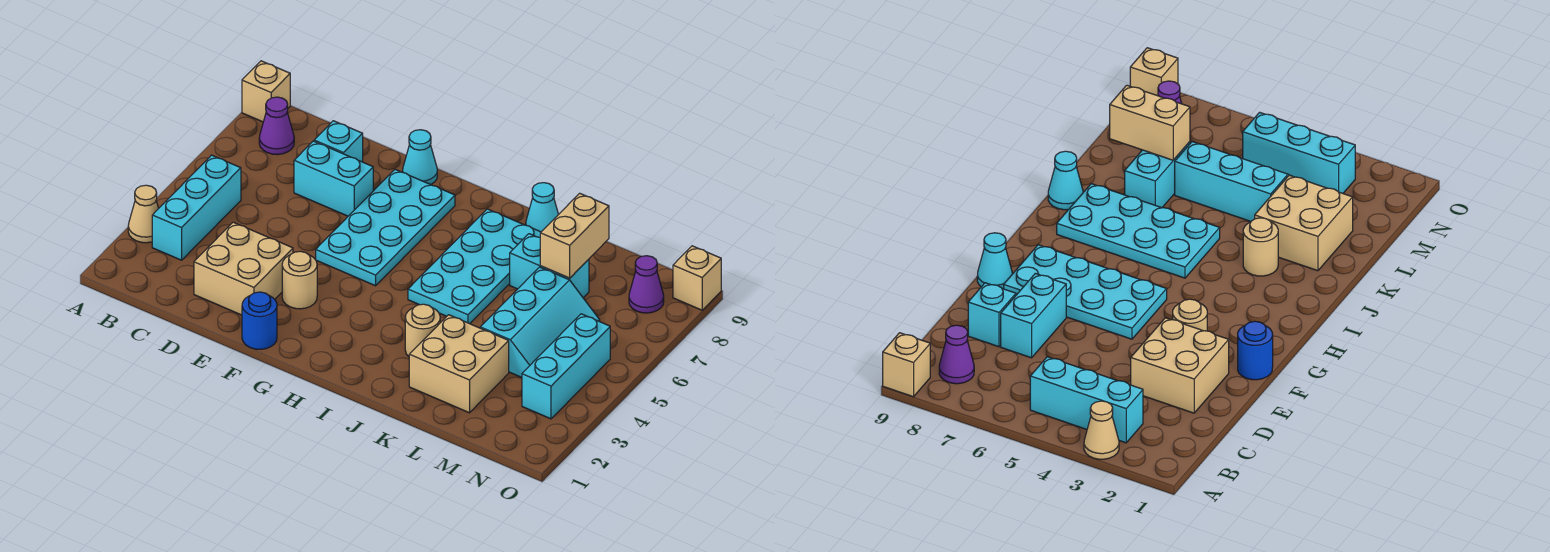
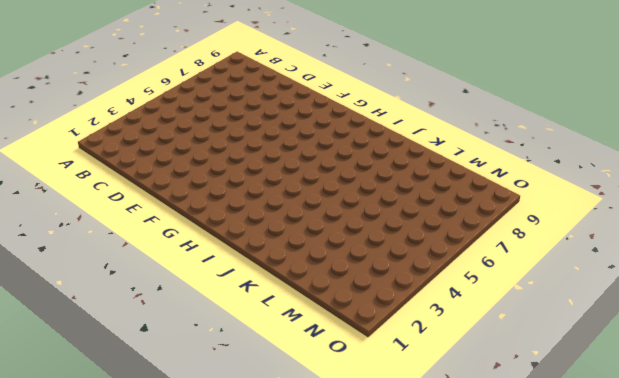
none -> tan 1x1 cone [128,185,159,243]
none -> tan 1x1 brick [242,61,290,122]
none -> cyan 1x3 brick [152,155,241,260]

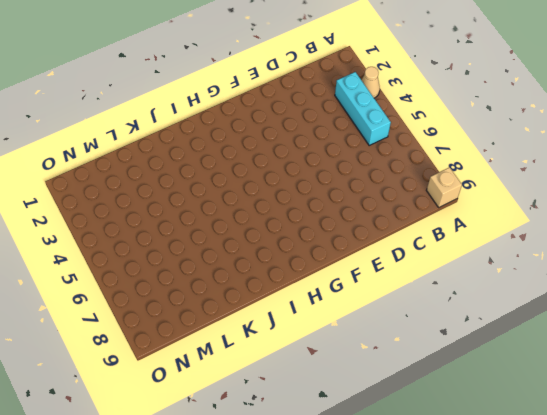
none -> purple 1x1 cone [259,97,294,155]
none -> tan 2x2 brick [194,222,293,315]
none -> cyan 1x2 brick [294,141,373,216]

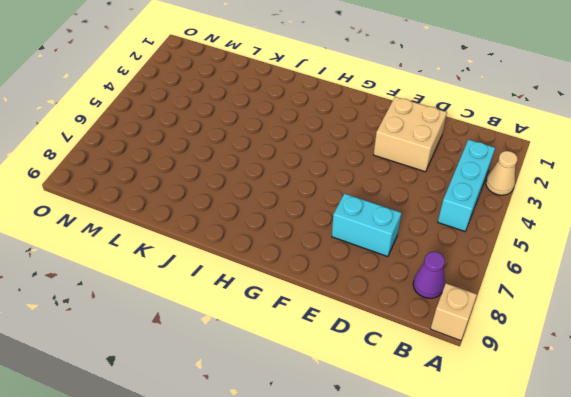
none -> cyan 1x1 brick [314,121,363,162]
none -> blue 1x1 round brick [242,292,277,349]
none -> tan 1x1 round brick [282,251,317,309]

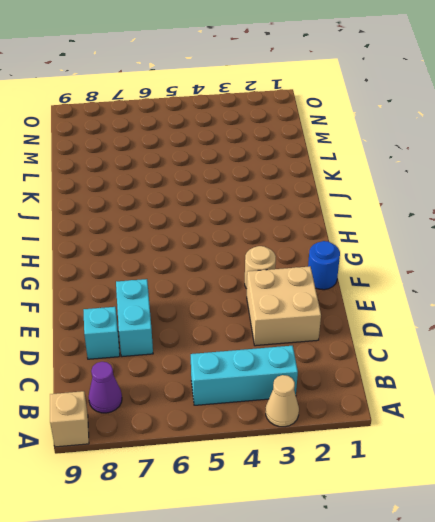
none -> cyan 2x4 plate [316,169,455,286]
none -> cyan 1x1 cone [403,130,437,185]
none -> cyan 2x4 plate [408,209,541,324]

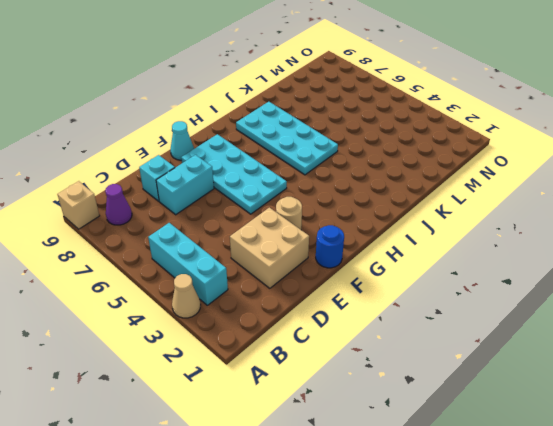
none -> tan 1x1 round brick [405,304,440,357]
none -> cyan 1x1 cone [526,183,558,232]
none -> tan 2x2 brick [409,315,509,413]

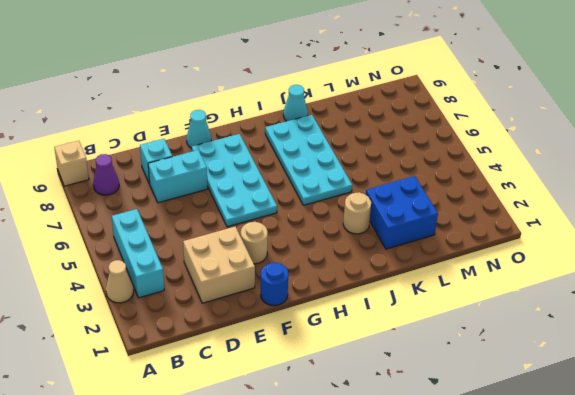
blue 2x2 brick [366,176,438,249] -> tan 2x2 brick [409,315,509,413]
none -> cyan 1x2 brick [510,234,589,298]
none -> cyan 2x3 slope [480,267,600,377]
none -> cyan 1x3 brick [522,314,610,419]

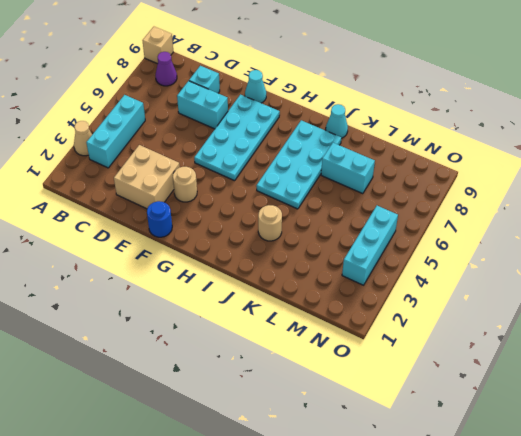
none -> tan 2x2 brick [409,315,509,413]
none -> cyan 2x3 slope [480,267,600,377]
none -> purple 1x1 cone [629,256,664,313]

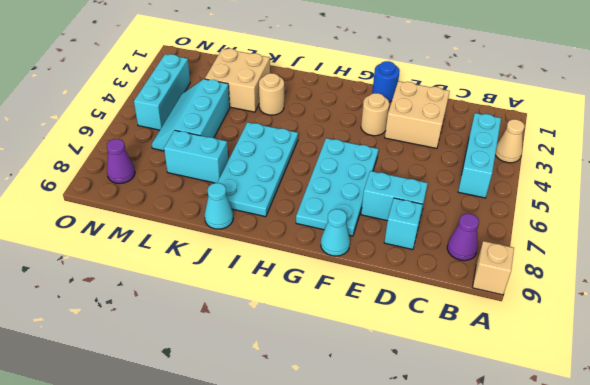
none -> tan 1x1 brick [673,246,721,310]
none -> tan 1x2 brick [540,193,609,278]

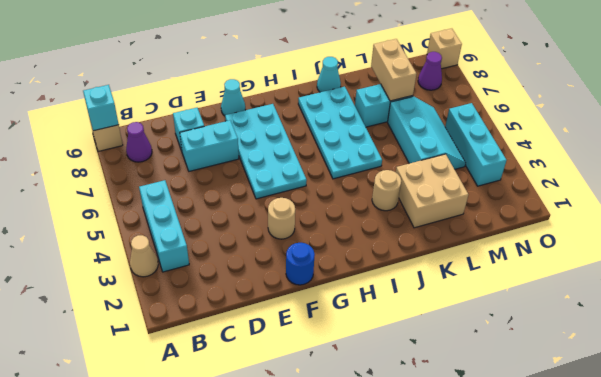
cyan 1x1 brick [83,85,119,131] -> none
none -> tan 2x2 brick [194,222,293,315]

